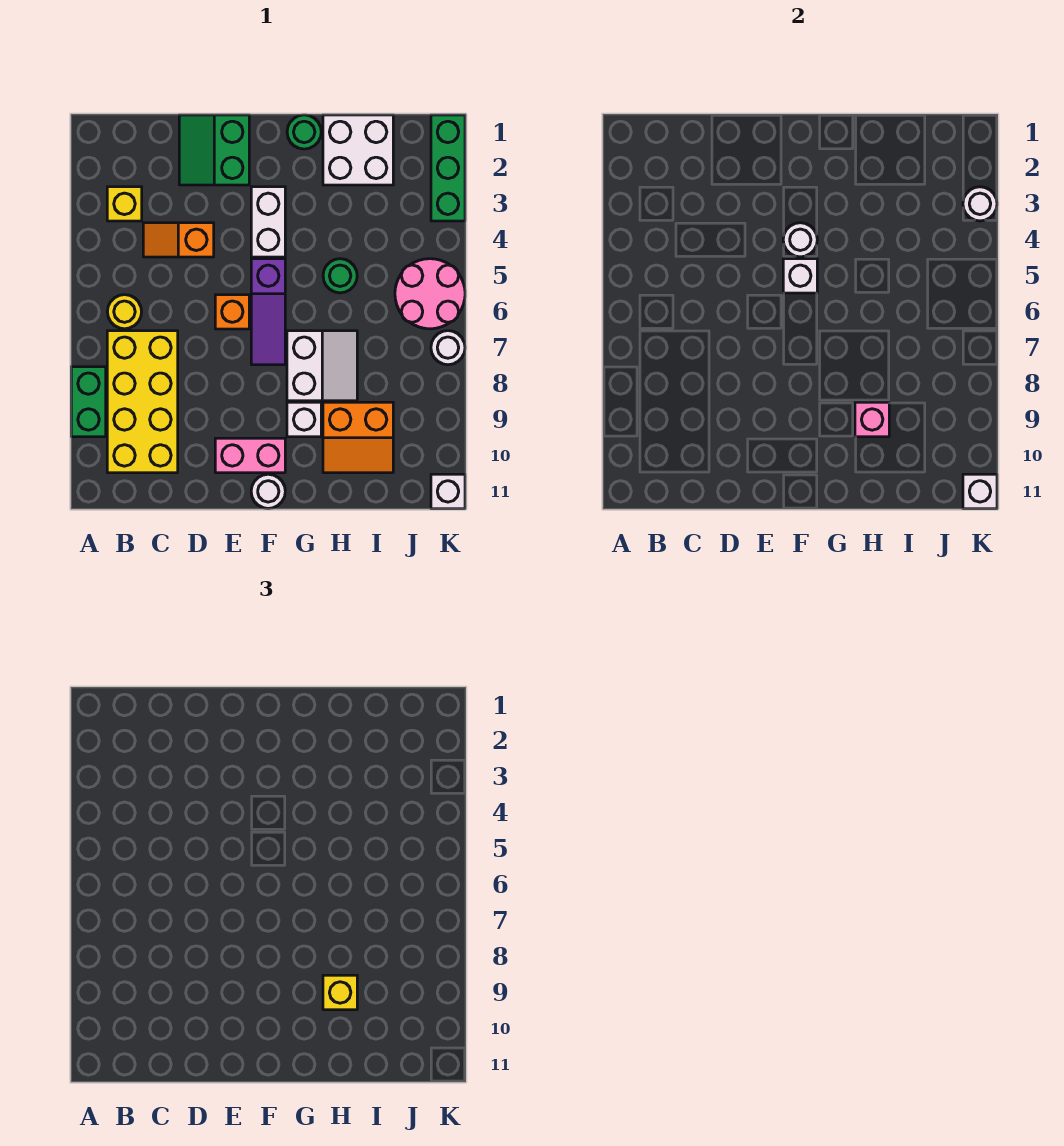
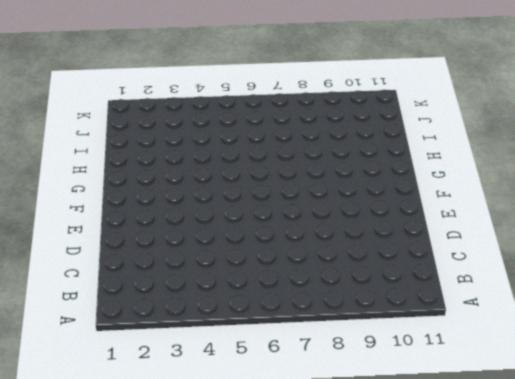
none -> green 1x2 brick [71,367,106,437]
none -> yellow 1x1 brick [107,187,142,221]
none -> yellow 1x1 round brick [107,295,142,329]

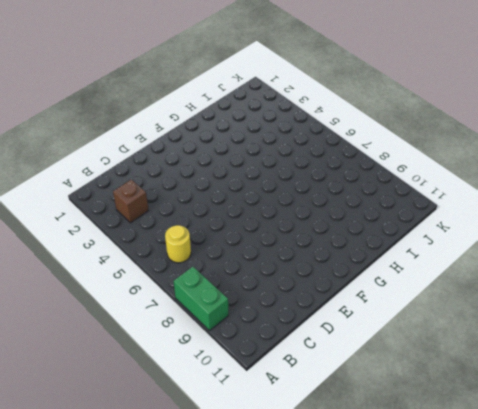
brown 1x1 brick [113,179,149,223] -> yellow 1x1 brick [107,187,142,221]
none -> yellow 2x4 brick [107,331,178,473]
none -> orange 1x2 slope [143,223,214,257]
none -> green 2x2 slope [179,115,249,185]

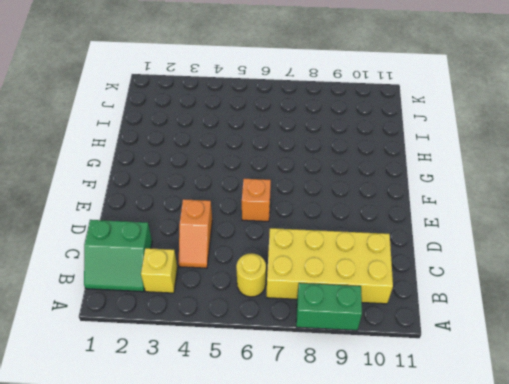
green 2x2 slope [84,220,152,292] -> green 2x2 slope moved to [179,115,249,185]
none -> pink 1x2 brick [215,438,285,473]
none -> white 1x2 brick [251,187,285,257]
none -> purple 1x3 slope [251,259,285,365]

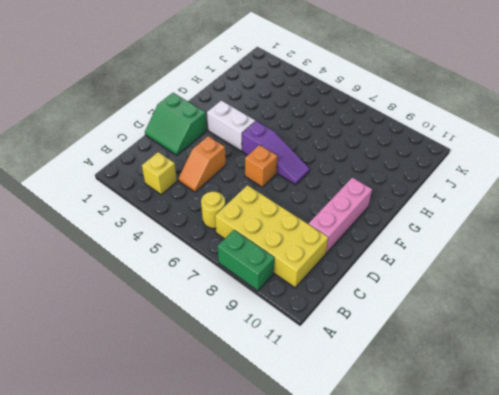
pink 1x3 brick [309,177,372,253] -> pink 1x2 brick [215,438,285,473]
none -> white 1x1 round brick [251,474,285,509]
none -> green 1x1 round brick [287,115,321,149]
none -> white 2x2 slope [287,331,357,401]

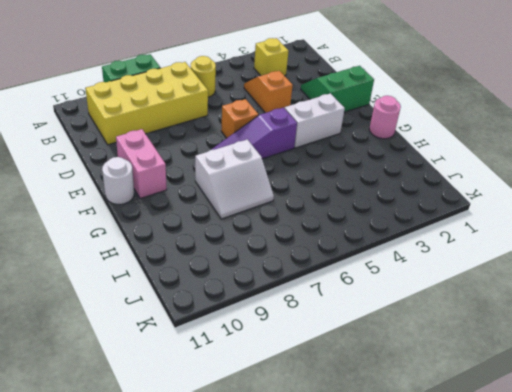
pink 1x1 round brick [369,96,401,139] -> green 1x1 round brick [287,115,321,149]
none -> white 1x1 brick [287,402,321,437]
none -> white 2x2 brick [323,115,393,185]
none -> green 1x1 round brick [323,259,357,293]

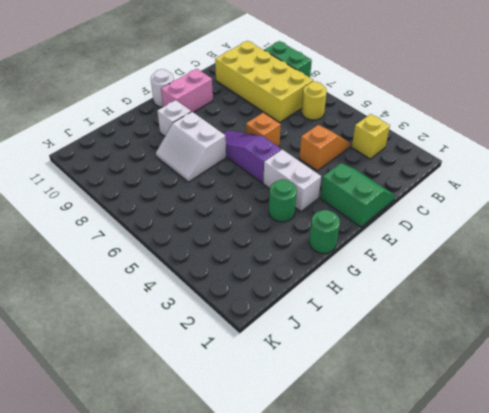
green 1x1 round brick [269,180,297,222] -> green 1x1 round brick moved to [323,259,357,293]
none -> white 2x2 brick [323,115,393,185]
none -> orange 2x2 slope [323,402,393,473]
none -> pink 2x2 round brick [395,259,465,329]

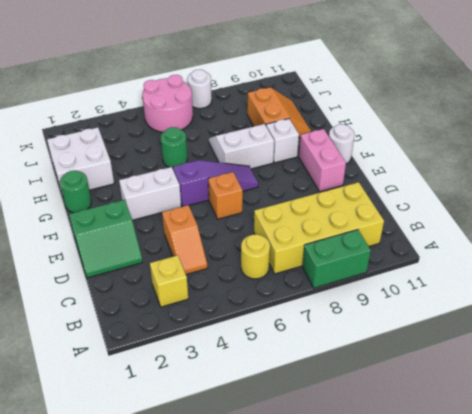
none -> green 1x3 brick [431,115,465,221]
none -> white 1x1 brick [431,474,465,509]
none -> white 1x1 round brick [783,223,817,257]

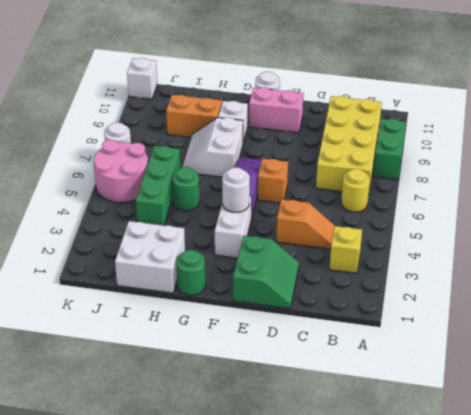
green 1x3 brick [136,146,180,225] -> green 1x3 brick moved to [431,115,465,221]
none -> white 1x1 brick [783,259,817,293]
none -> pink 1x1 brick [855,402,889,437]
none -> white 1x1 round brick [963,187,997,221]

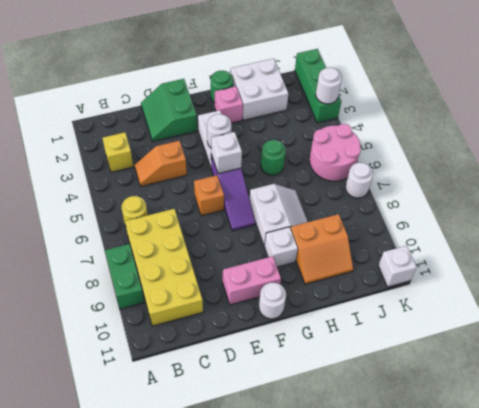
pink 1x1 brick [215,87,243,123] -> pink 1x1 brick moved to [855,402,889,437]
none -> white 1x1 brick [963,474,997,509]
none -> yellow 1x1 brick [323,975,357,1010]

